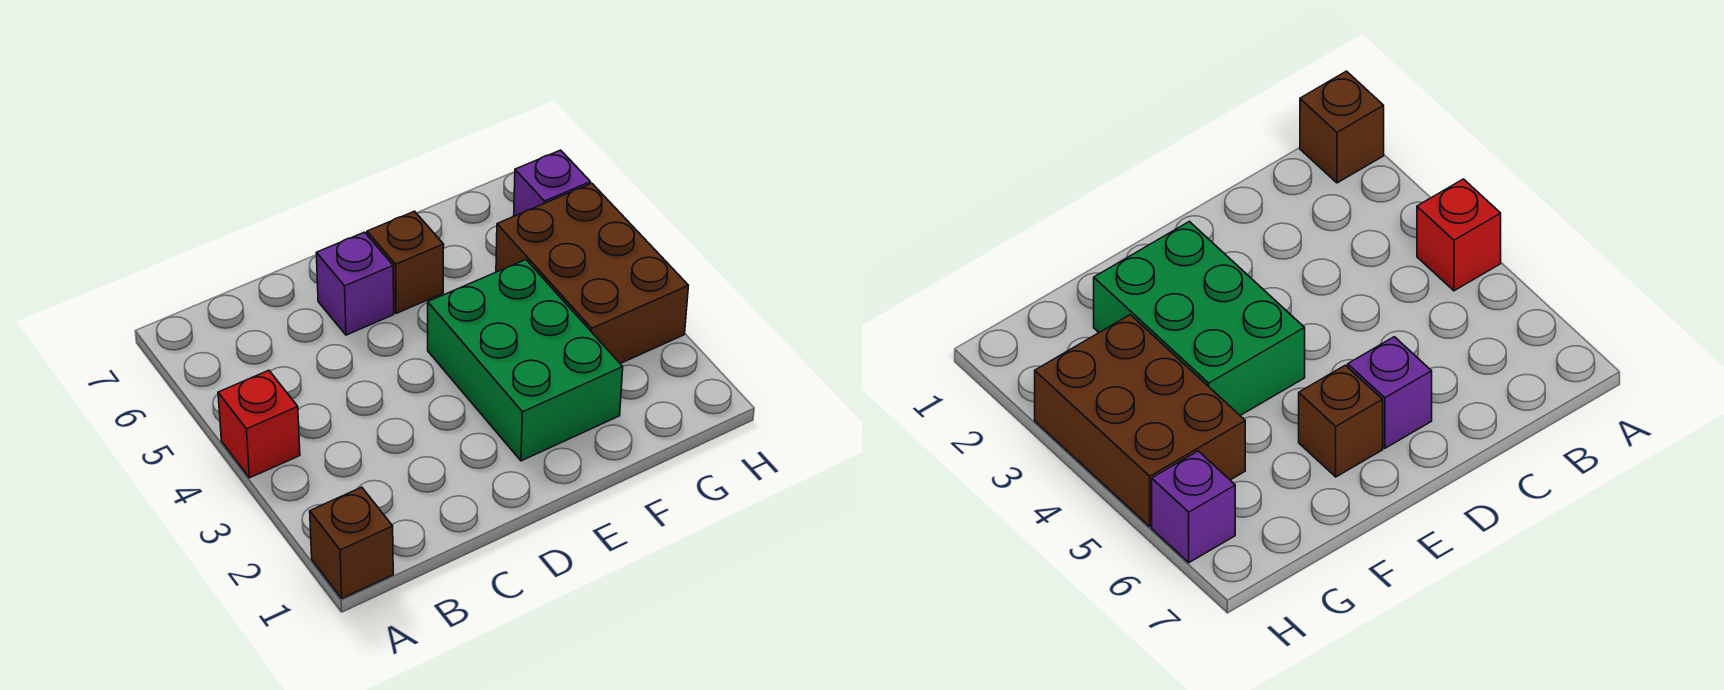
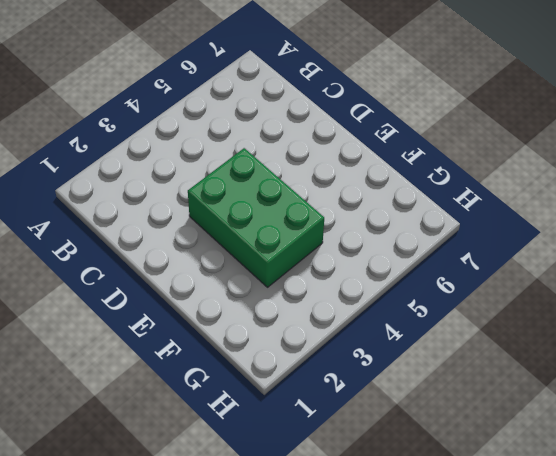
green 2x3 brick [188,148,324,287] -> green 2x3 brick turned to [428,260,623,461]
none -> brown 1x1 brick [310,487,393,599]
none -> red 1x1 brick [218,370,300,478]

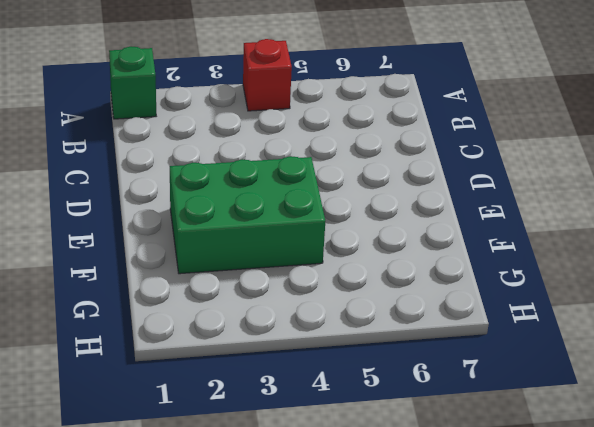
green 1x1 brick [109,46,156,119] -> brown 1x1 brick [310,487,393,599]
none -> purple 1x1 brick [316,232,394,335]
none -> brown 1x1 brick [367,211,444,313]

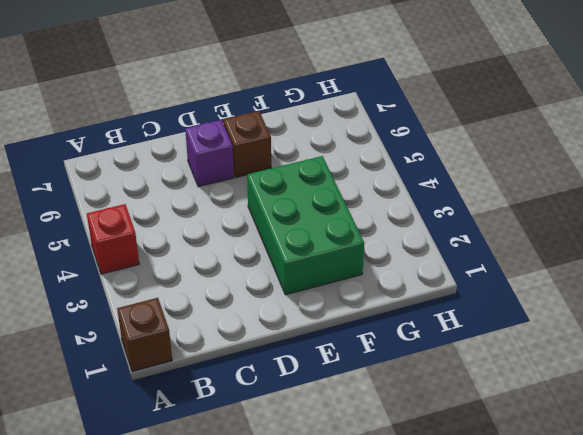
none -> brown 2x3 brick [496,183,688,364]
none -> purple 1x1 brick [514,150,590,216]

